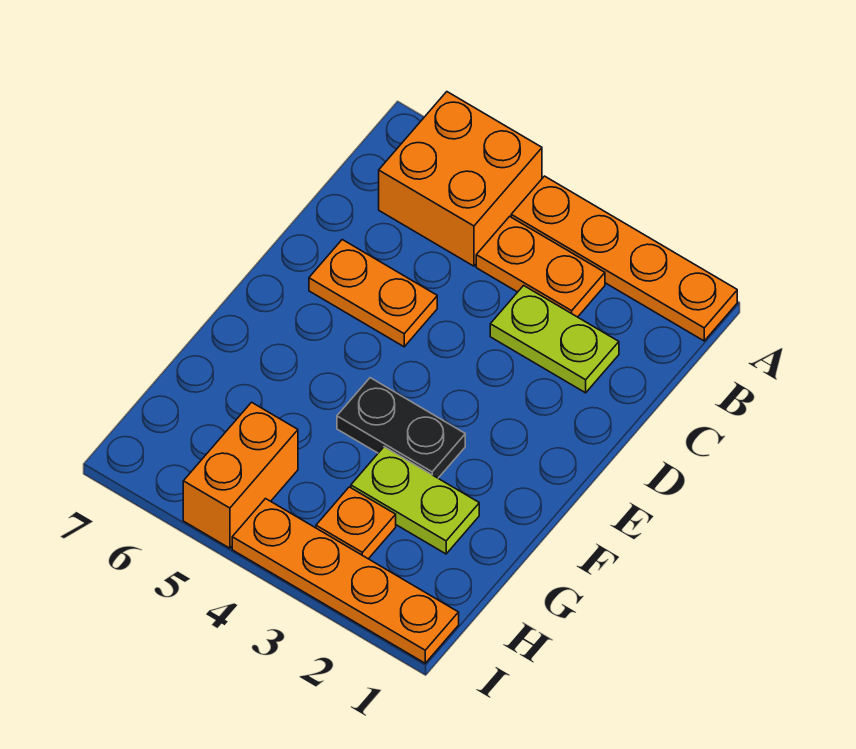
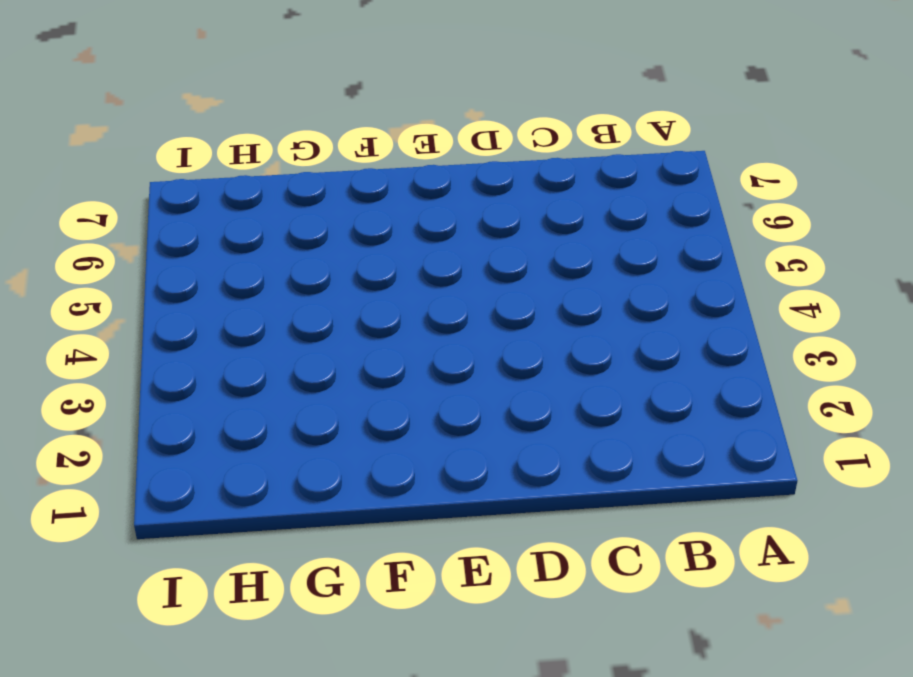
none -> orange 1x4 plate [511,176,737,341]
none -> orange 2x2 brick [379,92,542,266]

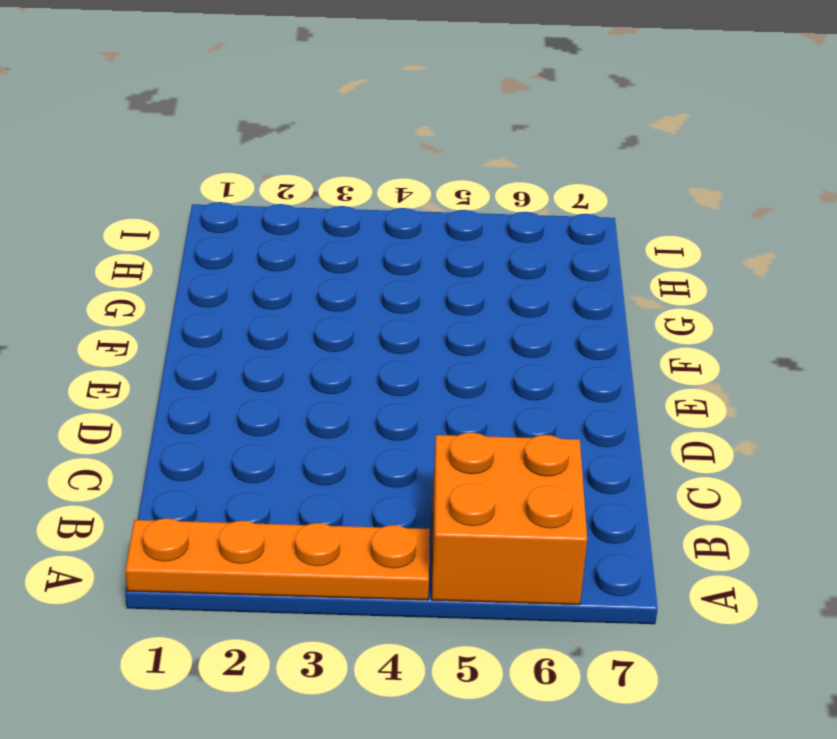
none -> orange 1x2 plate [476,216,605,317]
none -> lime 1x2 plate [490,286,619,393]

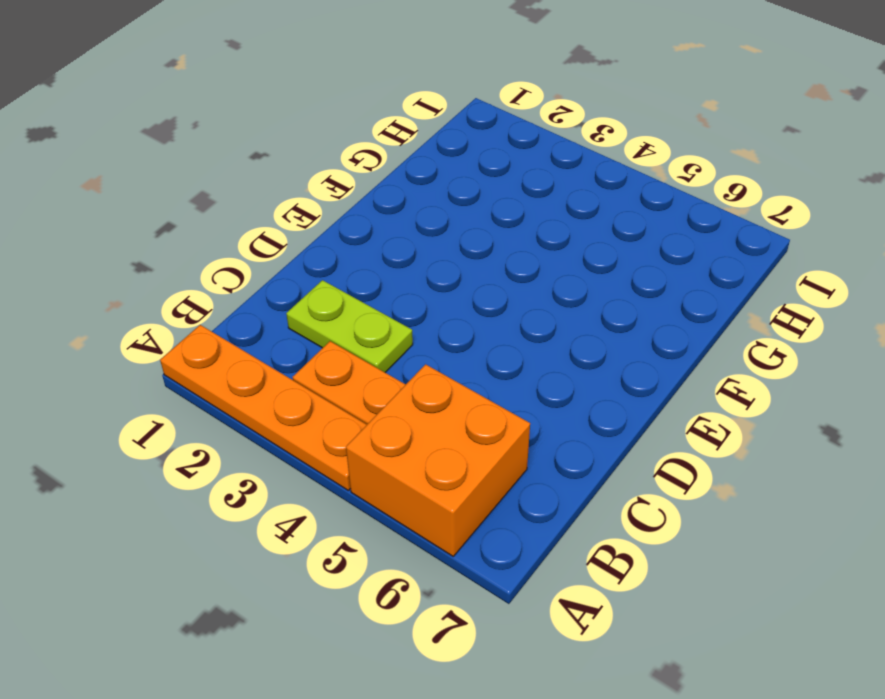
none -> orange 1x2 plate [309,240,437,347]
none -> black 1x2 plate [337,378,465,478]

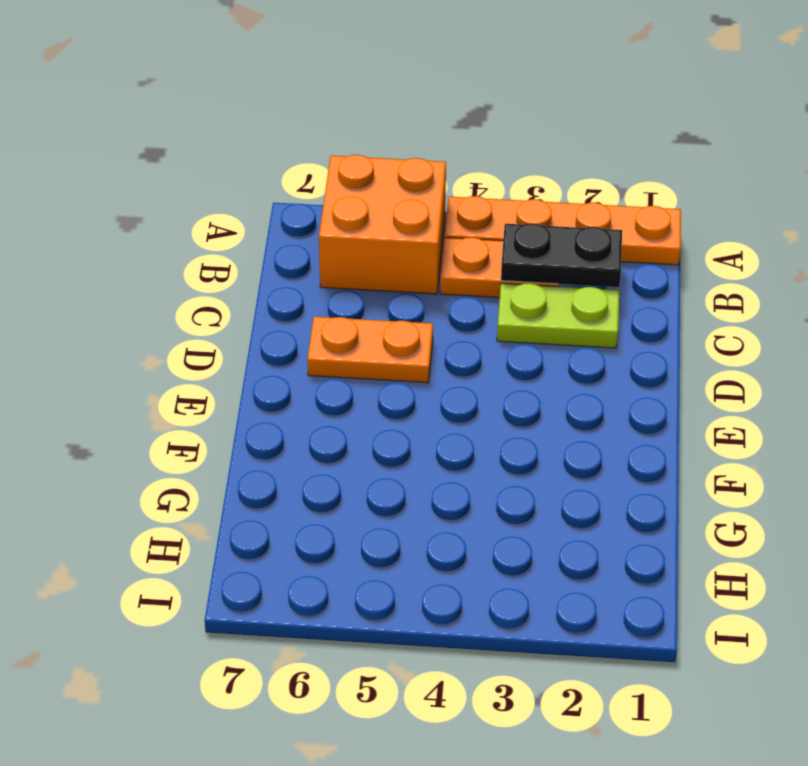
black 1x2 plate [501,223,622,287] -> black 1x2 plate moved to [337,378,465,478]
none -> lime 1x2 plate [351,447,479,554]
none -> orange 1x1 plate [316,487,396,559]

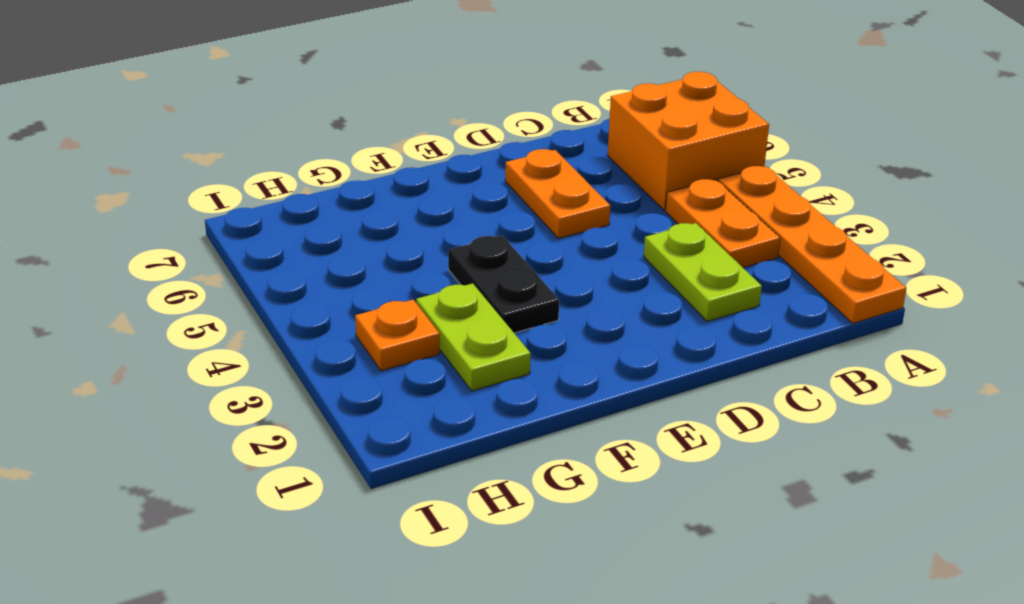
none -> orange 1x2 brick [183,402,298,548]
none -> orange 1x4 plate [232,499,459,663]

